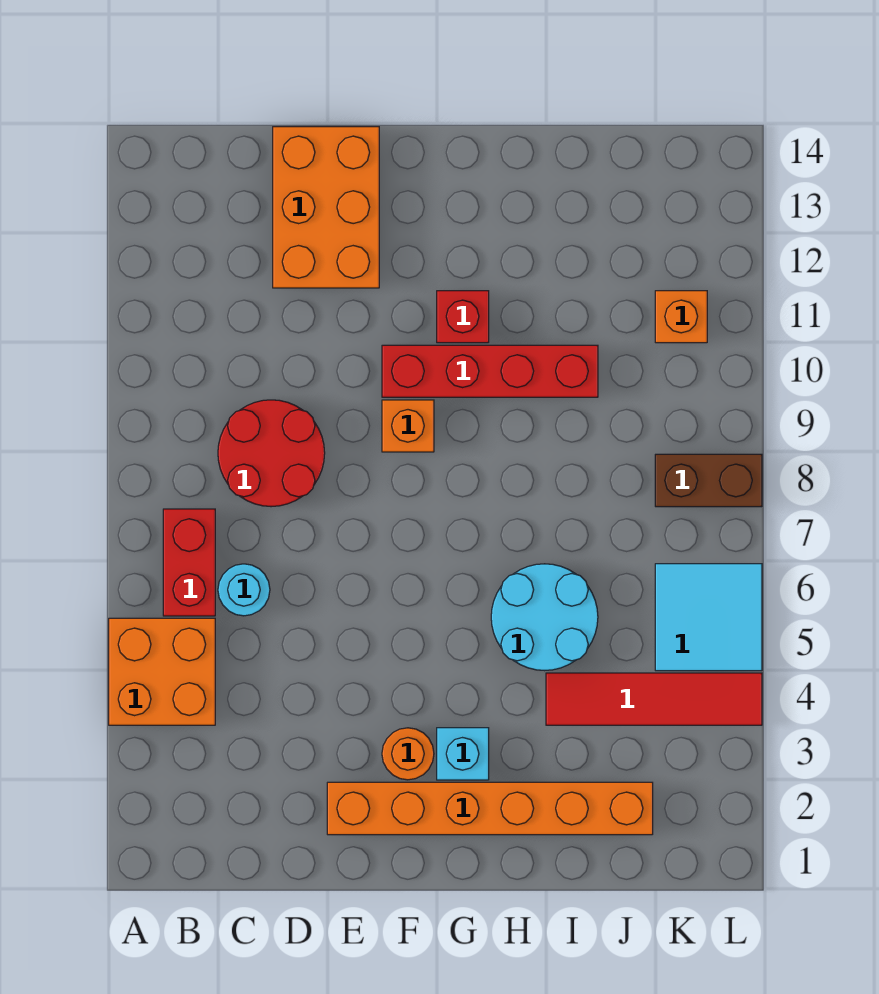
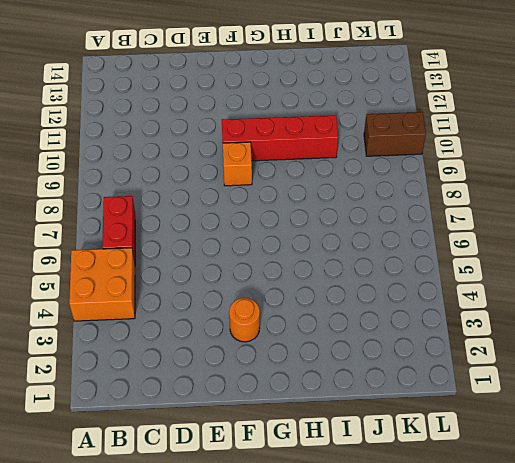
brown 1x2 brick [364,112,426,156] -> brown 1x2 brick moved to [655,454,762,507]
none -> cyan 1x1 round brick [218,564,270,616]
none -> red 2x2 round brick [218,400,325,507]
none -> orange 2x3 brick [273,127,379,288]

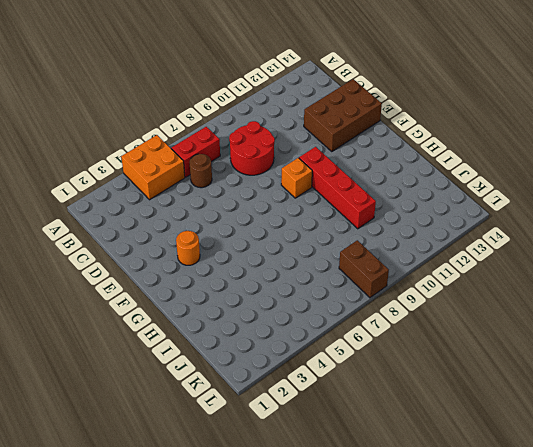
brown 1x1 round brick [190,154,212,188] -> cyan 1x1 round brick [218,564,270,616]
brown 2x3 brick [304,79,382,151] -> orange 2x3 brick [273,127,379,288]
none -> orange 1x6 brick [327,782,653,835]
none -> cyan 1x1 brick [437,728,489,780]
none -> red 1x1 brick [437,291,489,343]

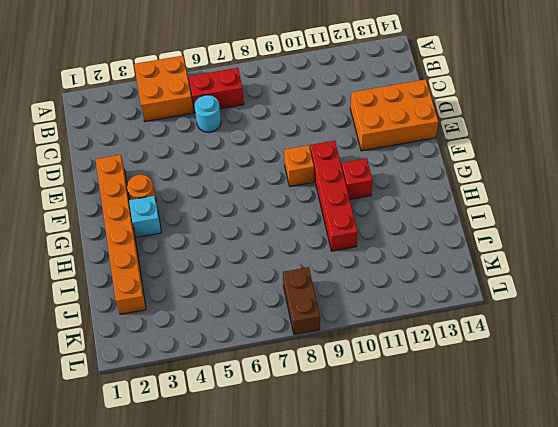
none -> red 2x2 round brick [218,400,325,507]
none -> cyan 2x2 round brick [491,564,598,671]
none -> red 1x4 tile [546,673,762,725]

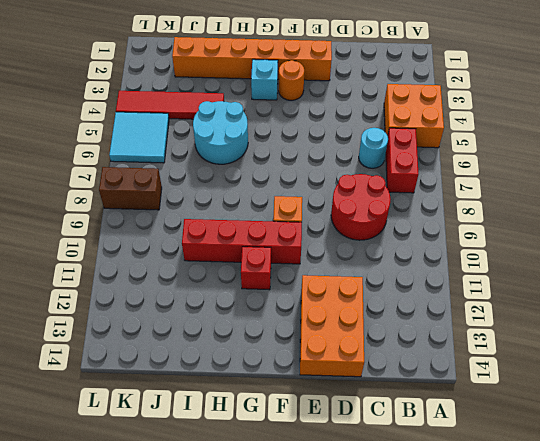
none -> orange 1x1 brick [655,291,707,343]

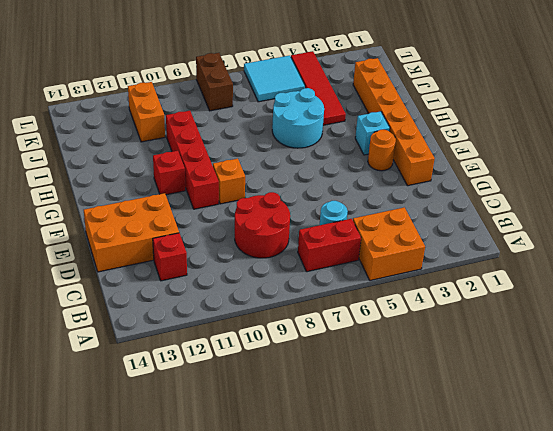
red 1x1 brick [153,233,187,281] -> none
orange 1x2 brick [128,82,165,142] -> orange 1x1 brick [655,291,707,343]

